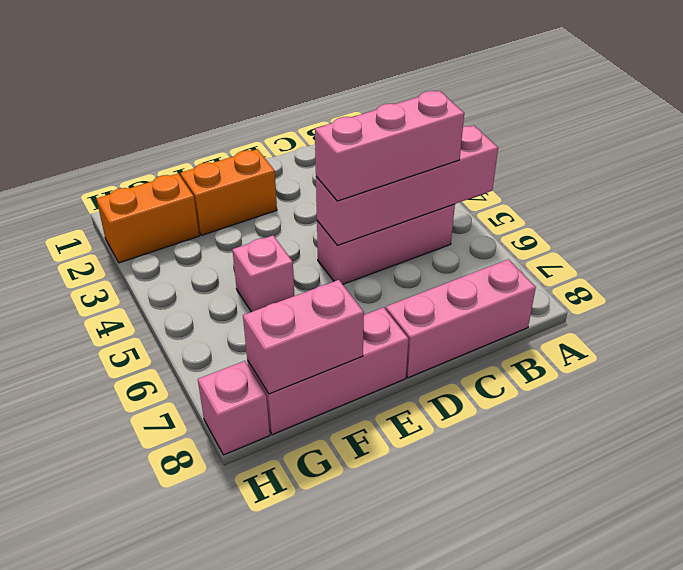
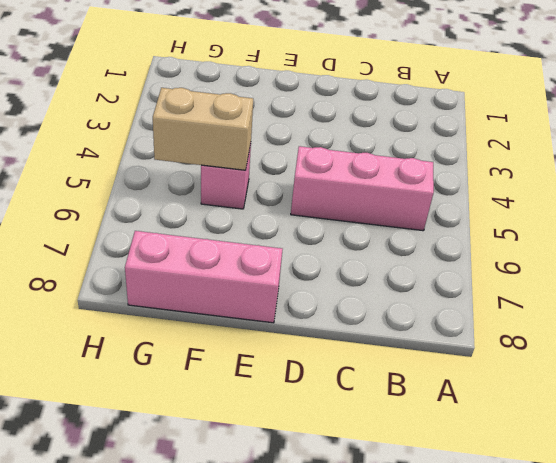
tan 1x2 brick [153,88,253,170] -> none
none -> pink 1x3 brick [386,259,536,378]
none -> orange 1x2 brick [180,149,277,236]

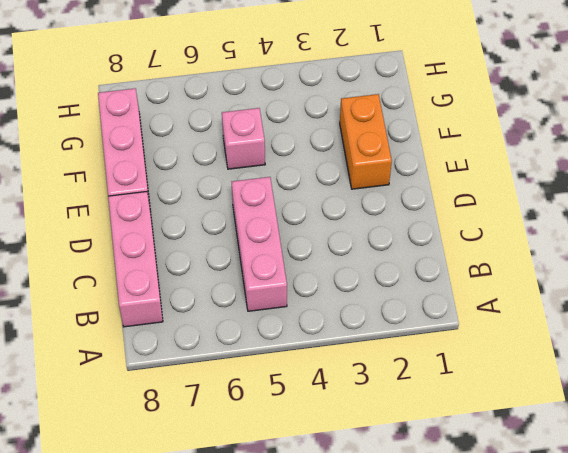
none -> orange 1x2 brick [97,174,199,263]
none -> pink 1x1 brick [198,361,270,455]

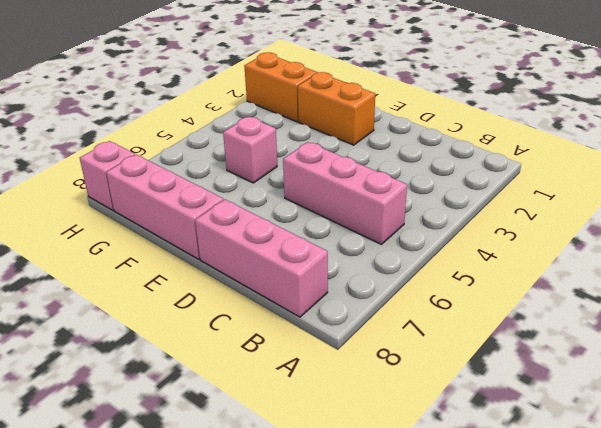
none -> pink 1x4 brick [316,125,498,246]
none -> pink 1x2 brick [243,280,364,394]

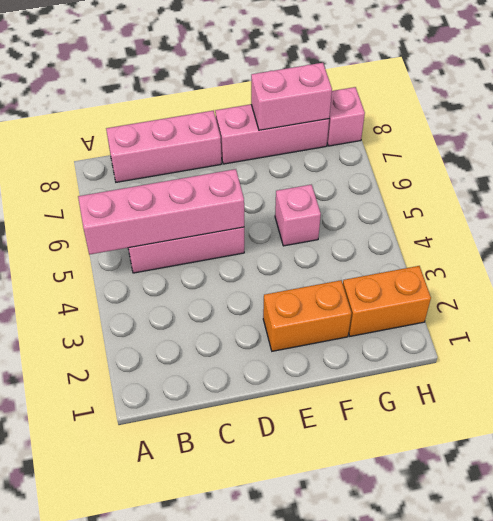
none -> pink 1x3 brick [315,91,464,201]

